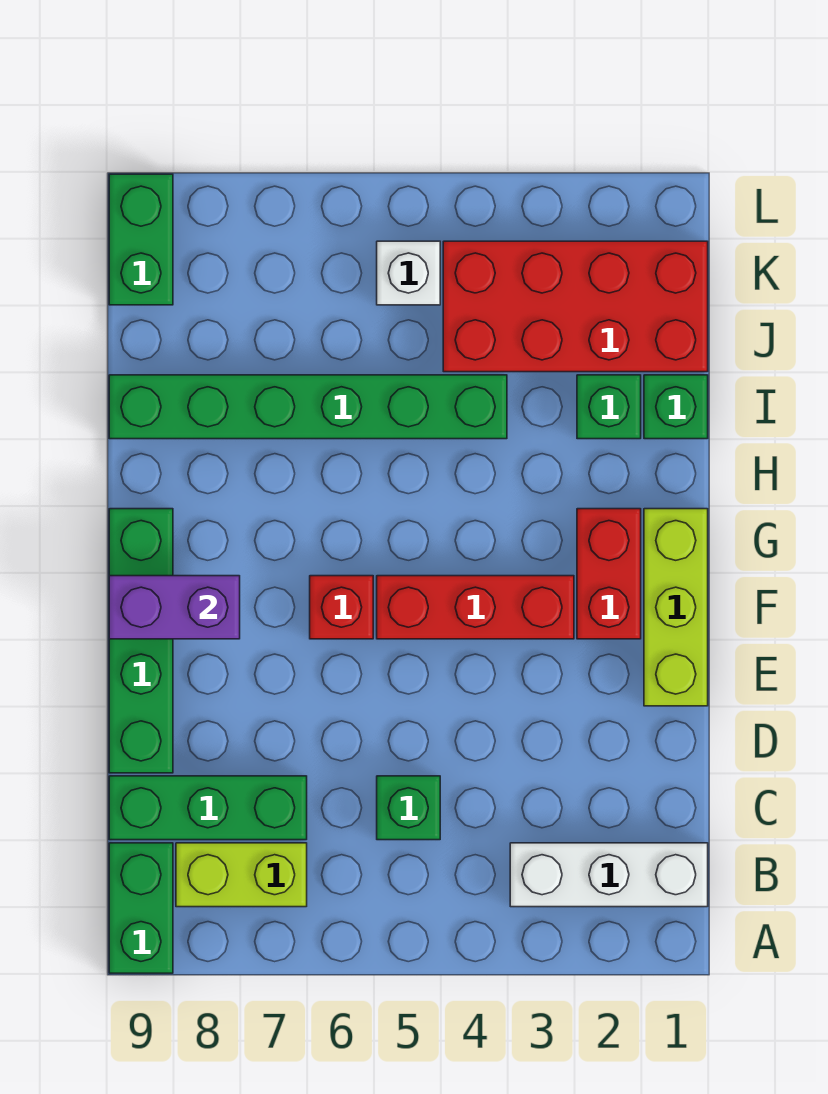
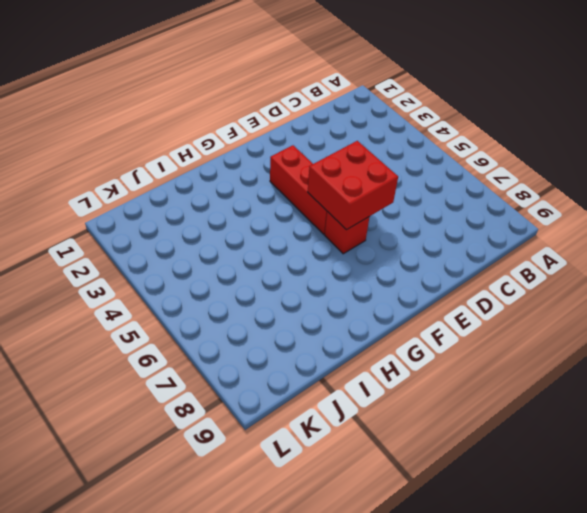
red 2x2 brick [308,141,398,230] -> none
none -> green 1x2 brick [109,843,173,973]
none -> white 1x3 brick [510,843,708,907]
none -> lime 1x2 brick [176,843,307,907]

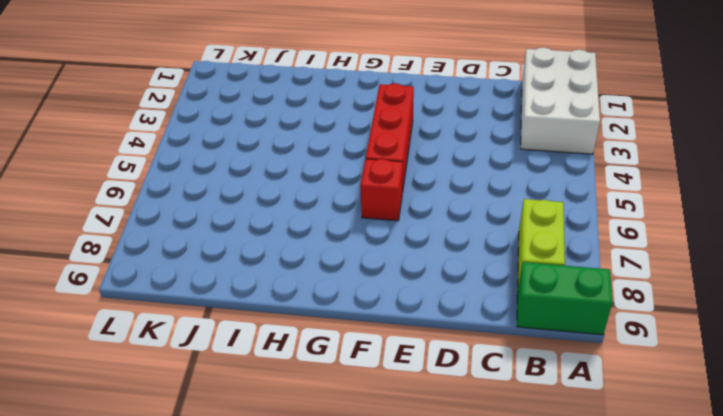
white 2x3 brick [521,48,600,154] -> white 1x3 brick [510,843,708,907]
none -> green 1x1 brick [377,776,440,840]
none -> green 1x3 brick [109,776,307,840]
none -> green 1x4 brick [109,509,173,773]

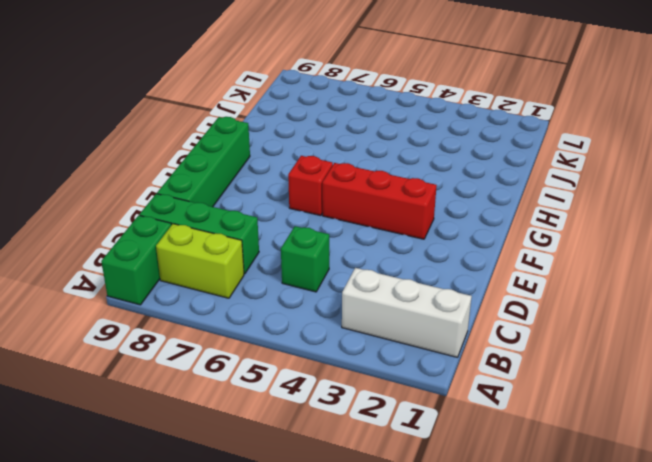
none -> lime 1x3 brick [644,509,708,706]
none -> red 1x2 brick [577,509,641,639]
none -> green 1x1 brick [644,375,708,439]

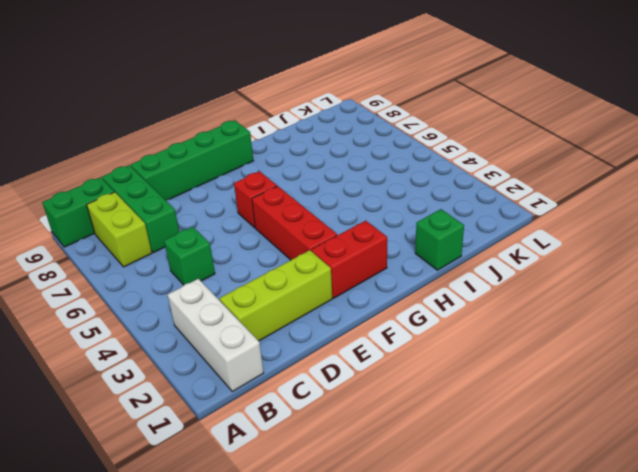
lime 1x3 brick [220,250,332,341] -> lime 1x3 brick moved to [644,509,708,706]
none -> green 1x1 brick [577,375,641,439]
none -> green 1x6 brick [109,375,507,439]
none -> red 2x4 brick [443,241,708,372]

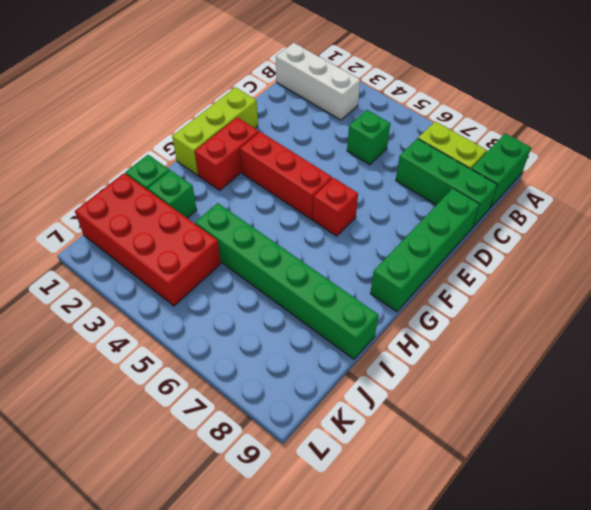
none -> white 1x1 brick [377,241,440,305]
none -> green 1x2 brick [109,174,173,305]
none -> purple 1x2 brick [109,576,240,639]

